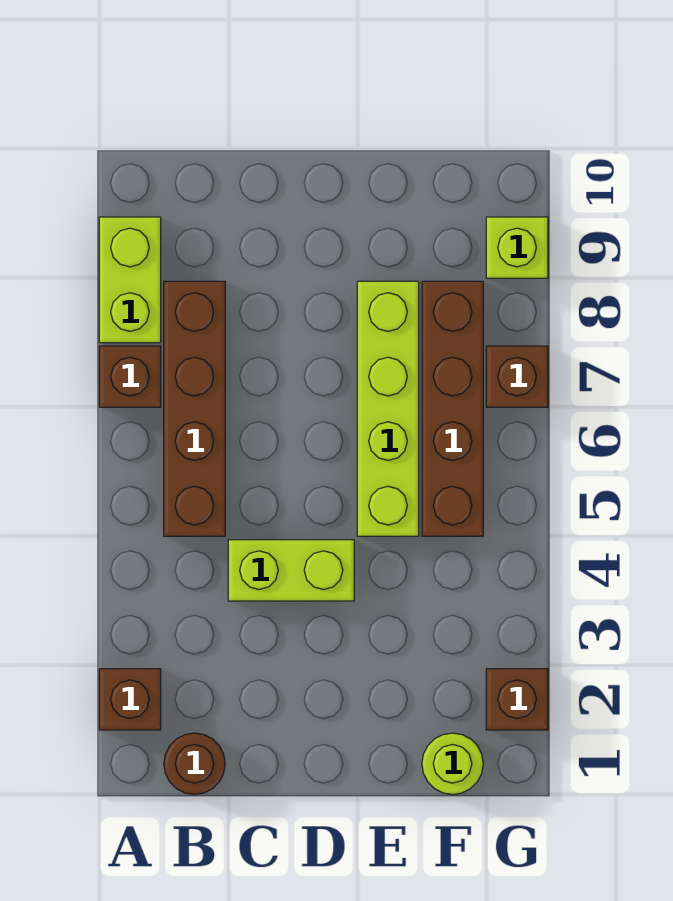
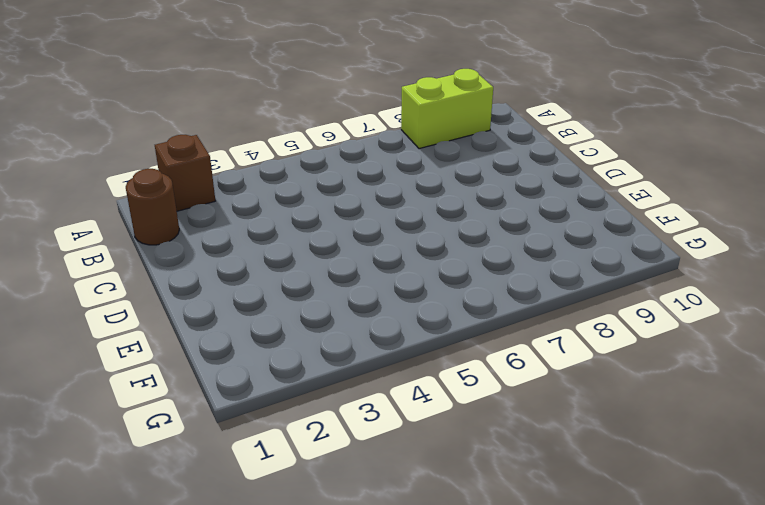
none -> brown 1x1 brick [99,346,161,407]
none -> brown 1x4 brick [164,281,225,536]
none -> lime 1x2 brick [228,540,354,601]

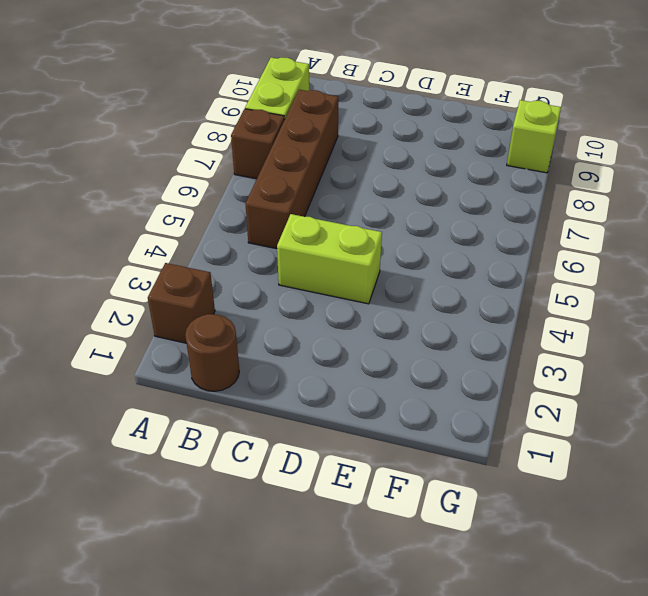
none -> lime 1x4 brick [357,281,419,536]
none -> lime 1x1 round brick [422,733,483,794]
none -> brown 1x4 brick [422,281,483,536]

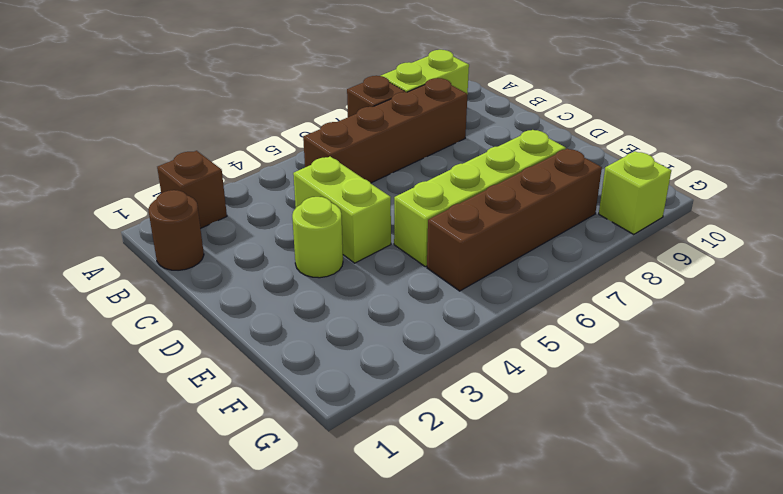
lime 1x1 round brick [292,197,343,278] -> lime 1x1 round brick moved to [422,733,483,794]
none -> brown 1x1 brick [486,669,548,730]
none -> brown 1x1 brick [486,346,548,407]

